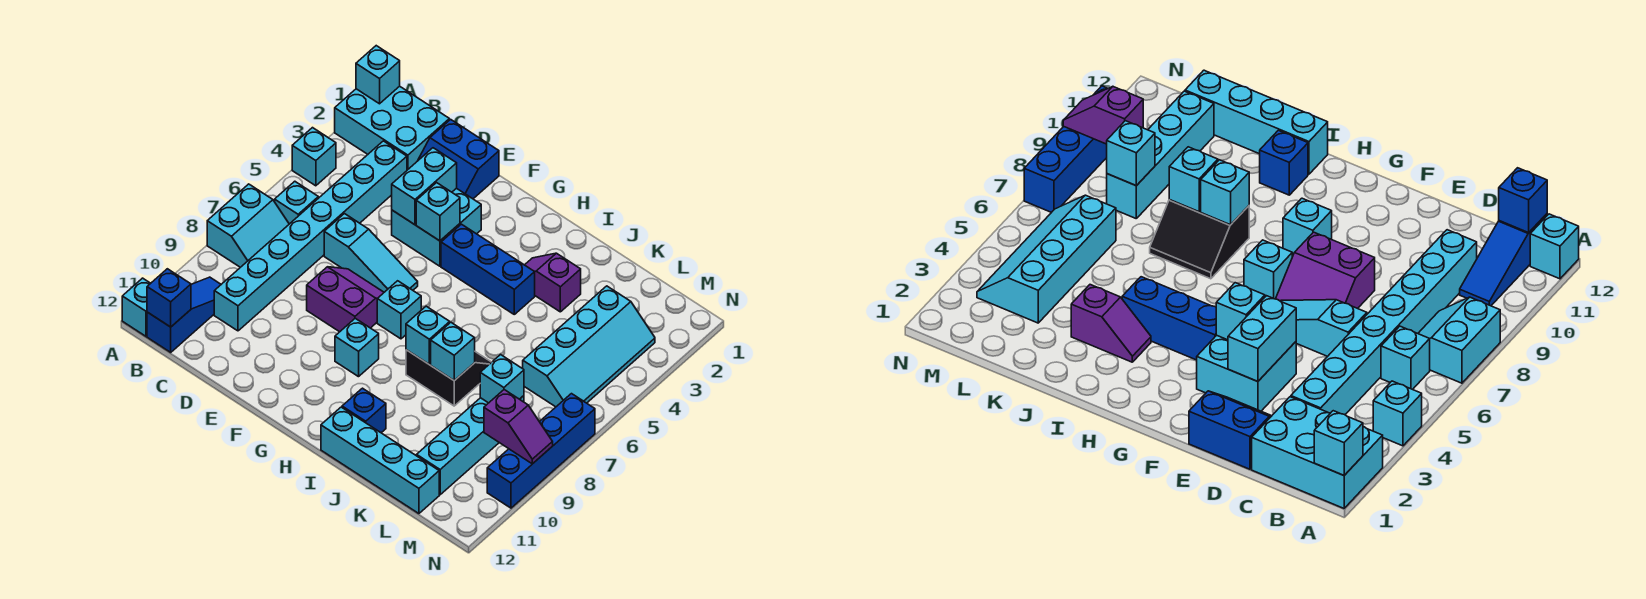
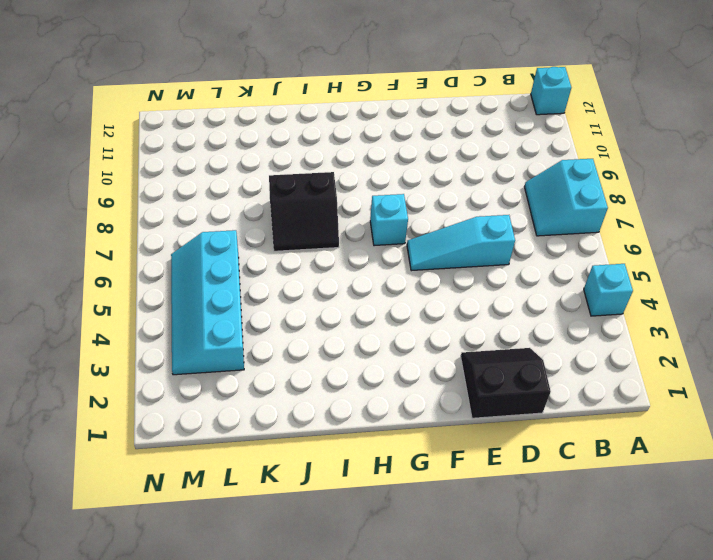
black 2x2 slope [461,348,551,418] -> blue 2x2 slope [418,119,499,199]
none -> cyan 2x3 brick [335,86,449,170]
none -> cyan 1x1 brick [275,181,318,224]
none -> blue 1x3 slope [147,277,221,352]

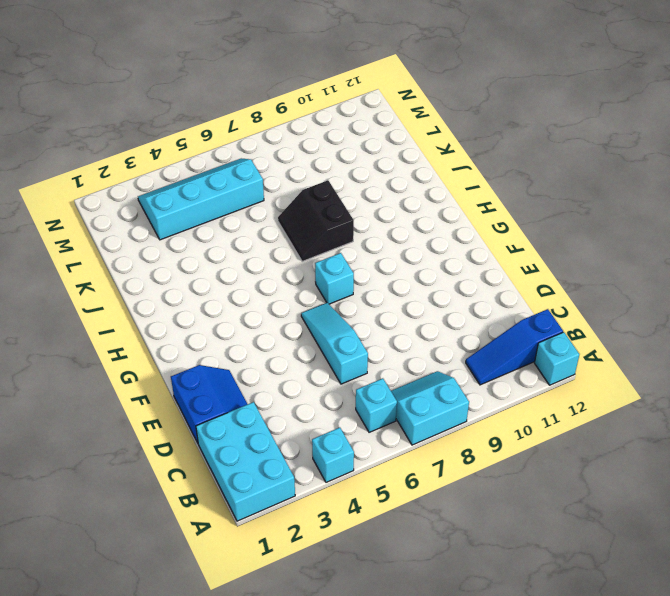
none -> cyan 1x8 brick [214,141,407,331]
none -> cyan 2x2 brick [392,188,481,266]
none -> purple 2x2 slope [307,267,384,332]

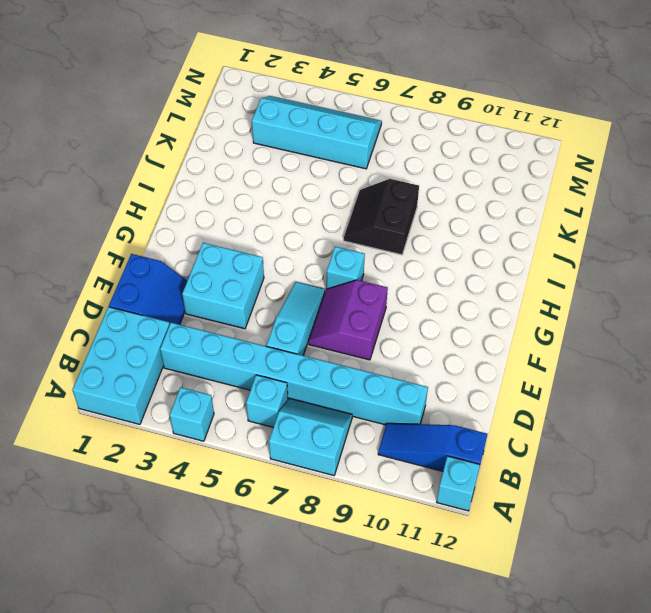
none -> blue 1x3 brick [441,224,535,314]
none -> cyan 1x1 brick [335,318,379,377]
none -> purple 1x2 slope [525,253,581,312]

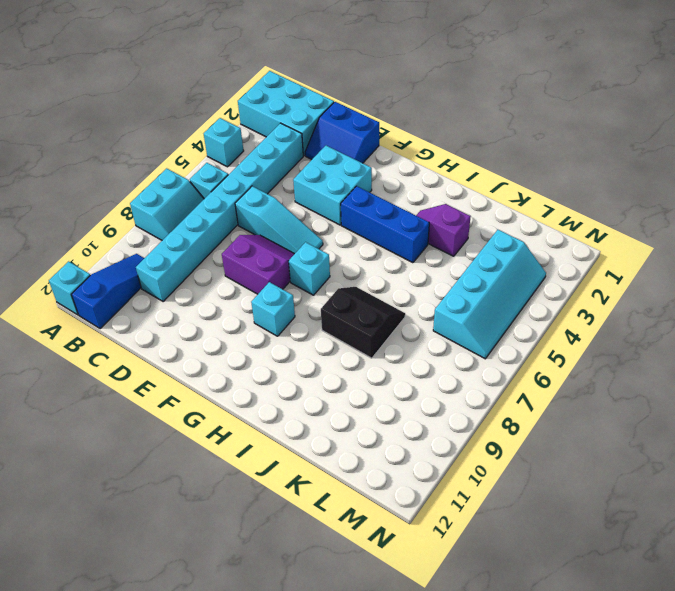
none -> blue 1x1 brick [342,388,386,433]
none -> cyan 1x4 brick [321,407,439,514]
none -> cyan 1x4 brick [417,396,524,495]

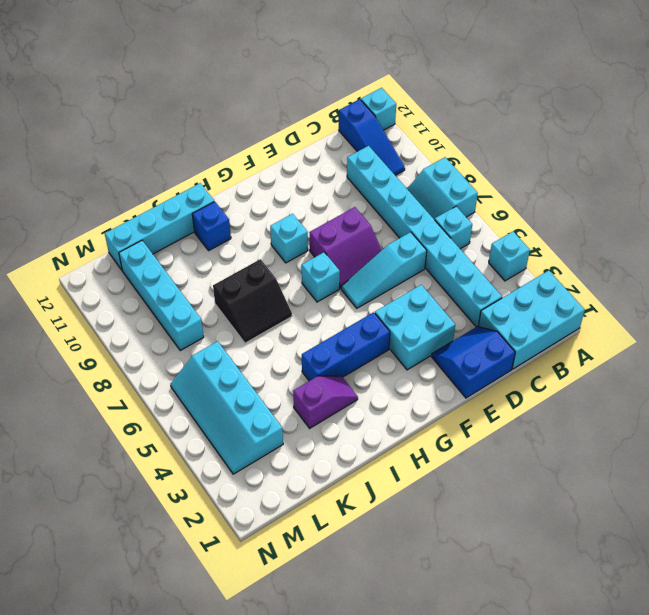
none -> blue 1x4 brick [487,394,595,508]
none -> cyan 1x1 brick [356,46,400,104]
none -> blue 1x1 brick [147,269,191,327]

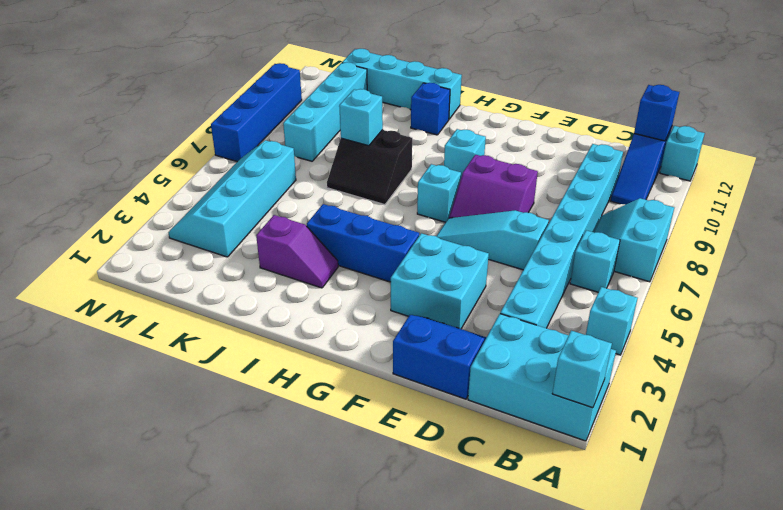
none -> cyan 1x2 brick [392,148,457,225]
none -> cyan 1x1 brick [416,183,460,241]
none -> cyan 1x1 brick [406,306,450,364]

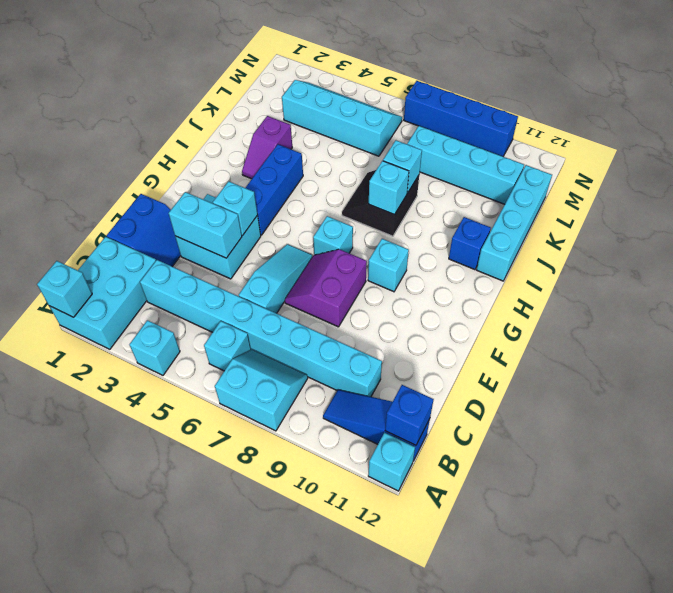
none -> cyan 1x1 brick [480,355,524,403]
none -> purple 1x2 slope [484,390,553,464]

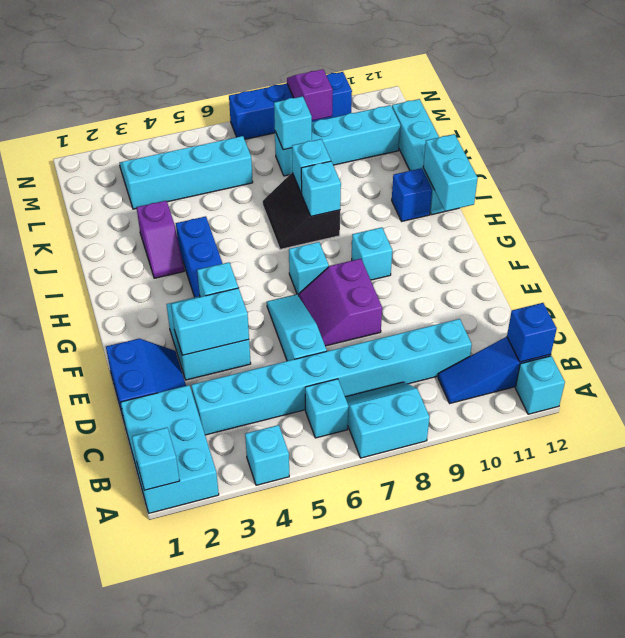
cyan 1x2 brick [423,134,478,211] -> none

